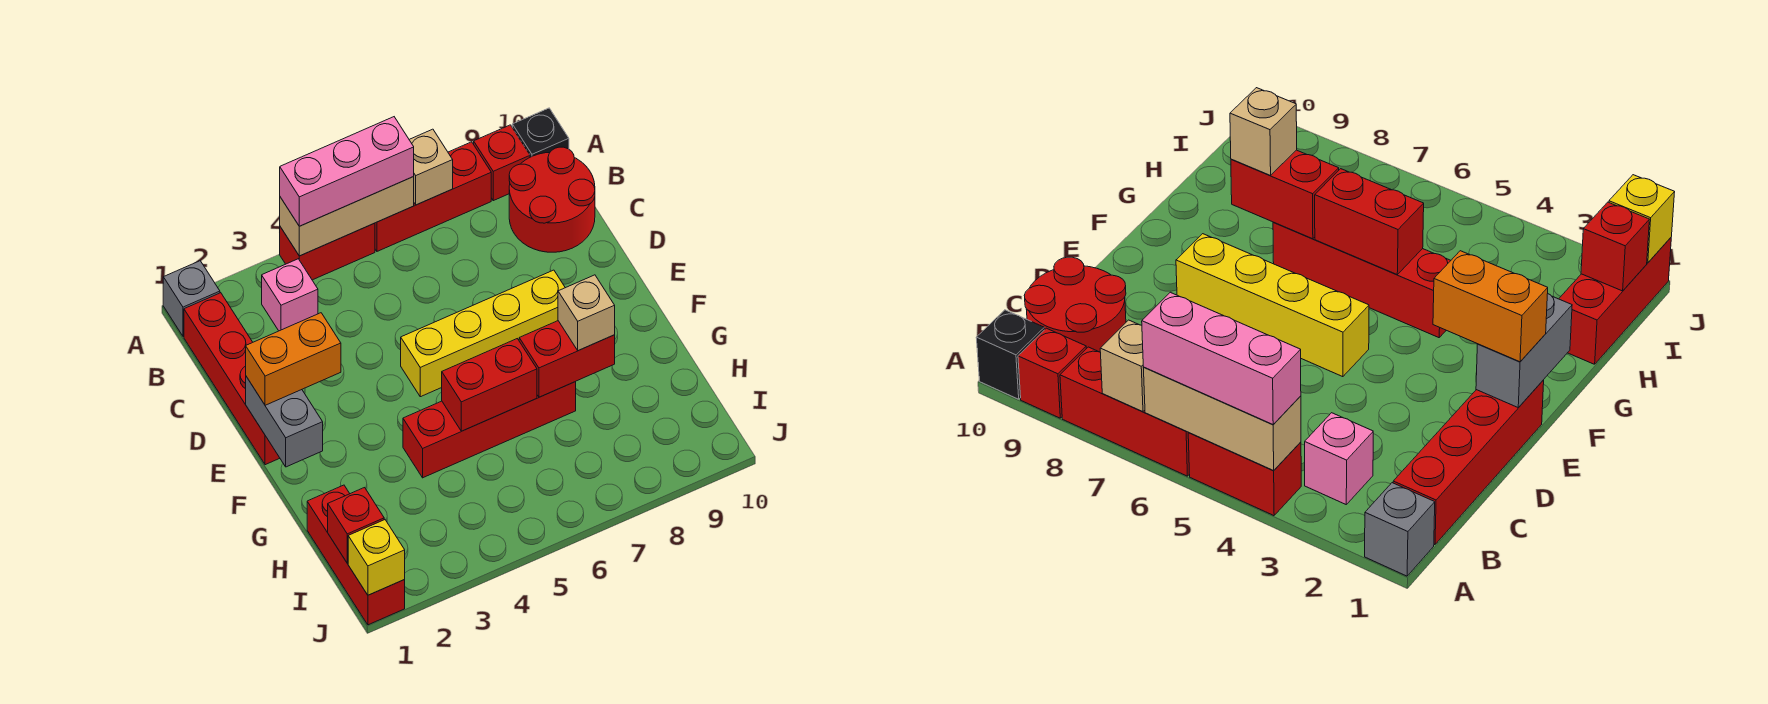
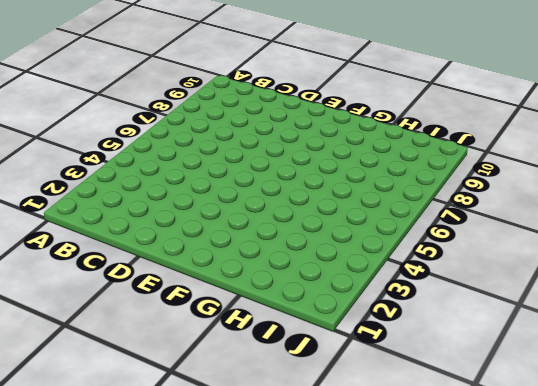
none -> grey 1x1 brick [163,261,220,336]
none -> red 1x2 brick [280,223,375,280]
none -> red 1x3 brick [375,142,491,251]

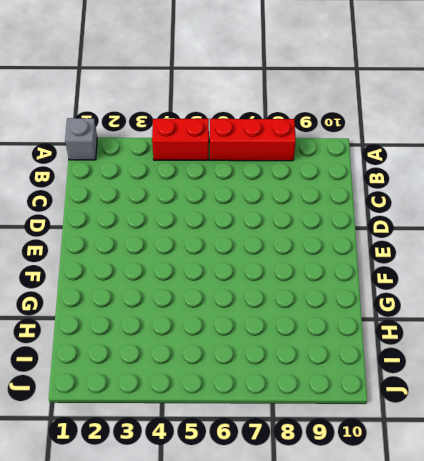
none -> red 1x1 brick [474,125,530,201]
none -> black 1x1 brick [512,108,569,157]
none -> red 1x4 brick [184,293,280,465]

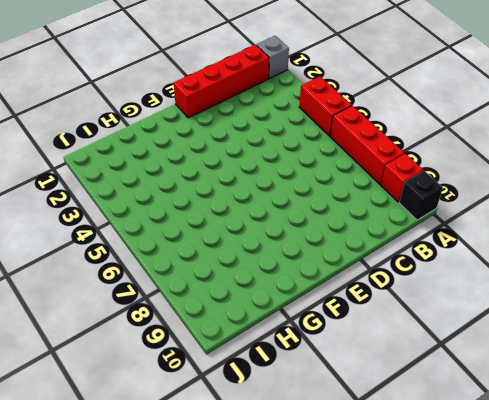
none -> pink 1x1 brick [262,259,318,331]
none -> red 2x2 round brick [509,147,595,252]
none -> yellow 1x4 brick [401,270,565,397]

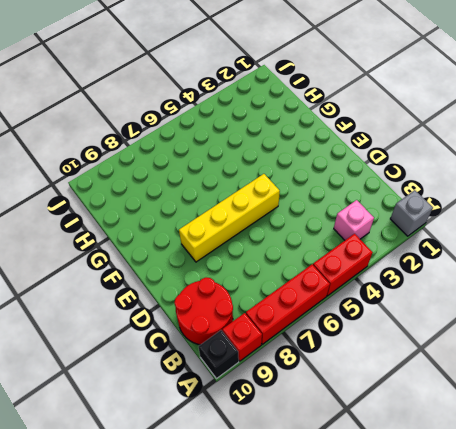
none -> red 1x4 brick [184,293,280,465]
none -> red 1x4 brick [403,382,576,478]
none -> red 1x3 brick [307,485,405,625]

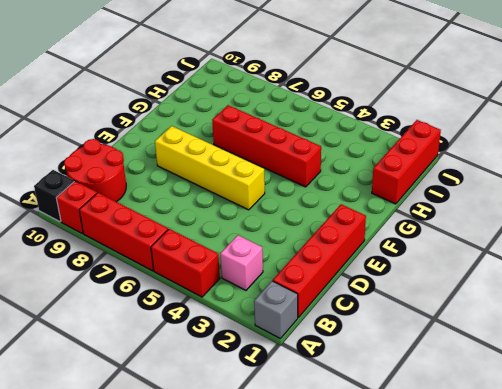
none -> tan 1x3 brick [280,177,414,256]
none -> tan 1x1 brick [409,129,453,205]
none -> grey 1x2 brick [246,377,323,467]

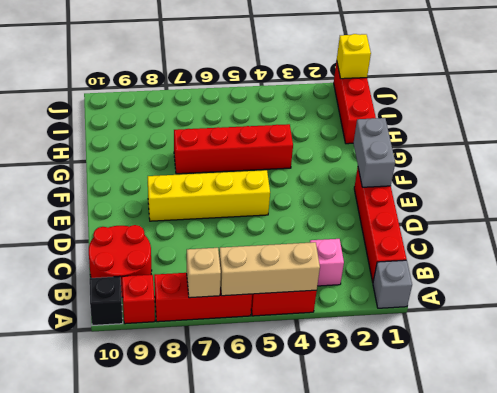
none -> red 1x2 brick [442,339,537,431]
none -> red 1x2 brick [519,321,615,397]
none -> red 1x1 brick [328,488,384,563]

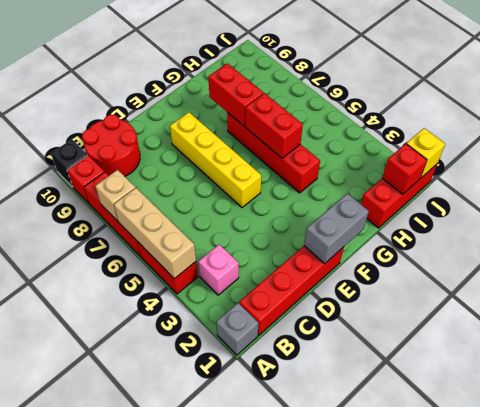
none -> pink 1x3 brick [280,117,414,226]
none -> orange 1x2 brick [246,313,341,405]
none -> tan 1x1 brick [558,275,615,351]

